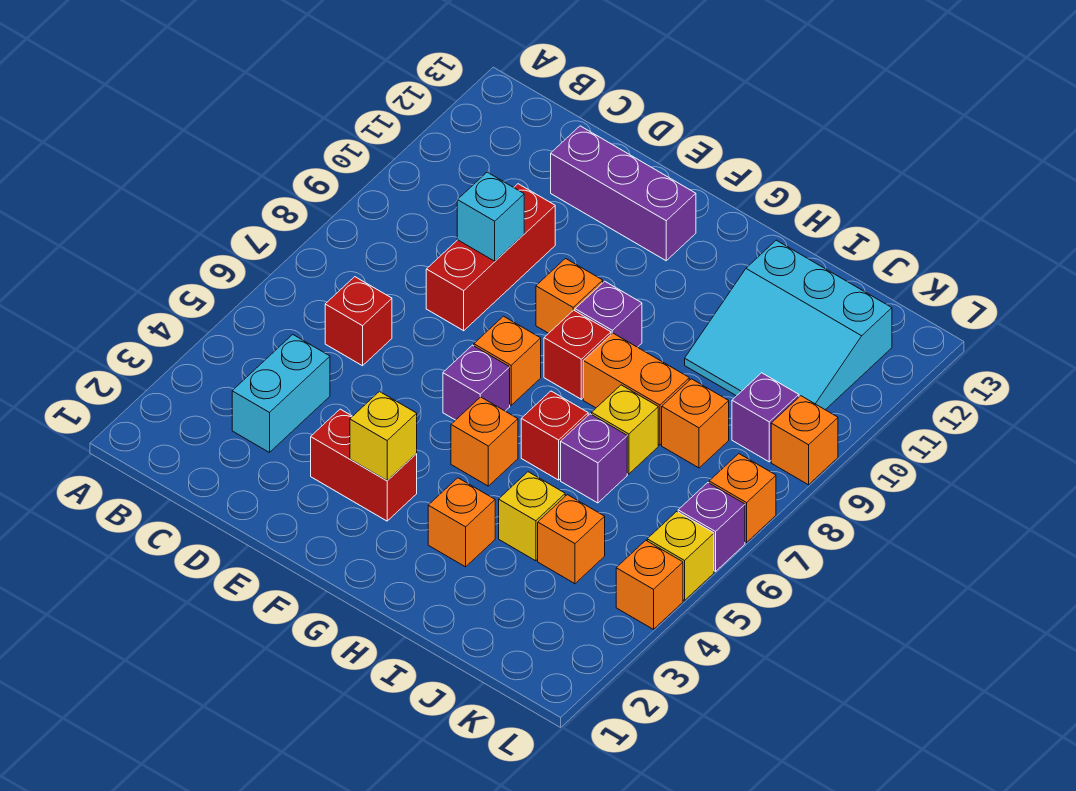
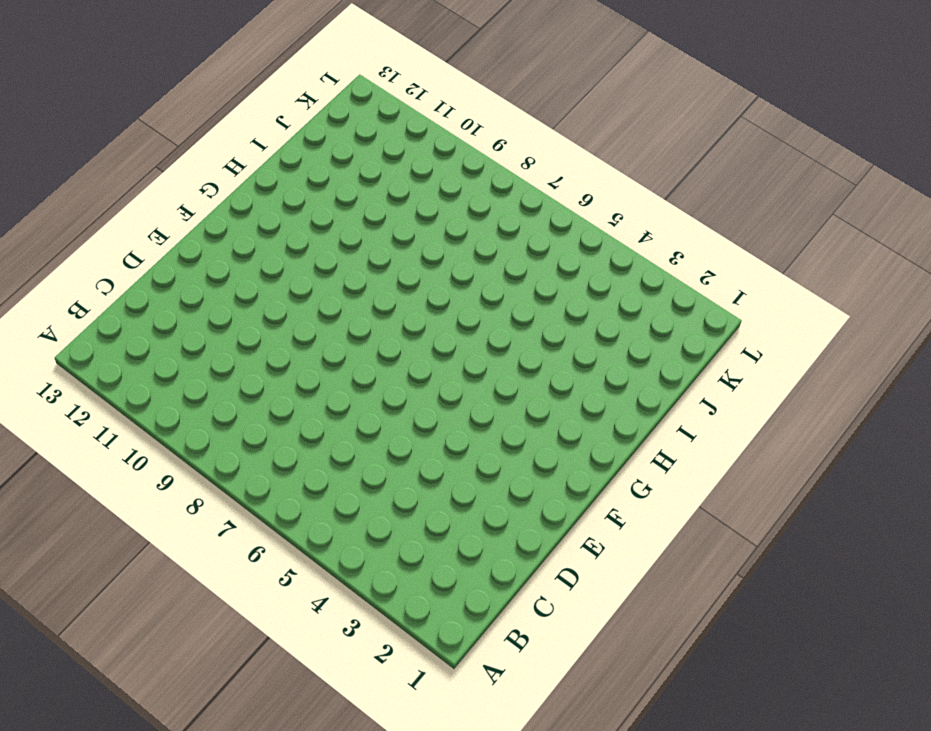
none -> cyan 1x2 brick [232,335,330,452]
none -> red 1x1 brick [325,277,392,366]
none -> red 1x3 brick [426,184,555,331]

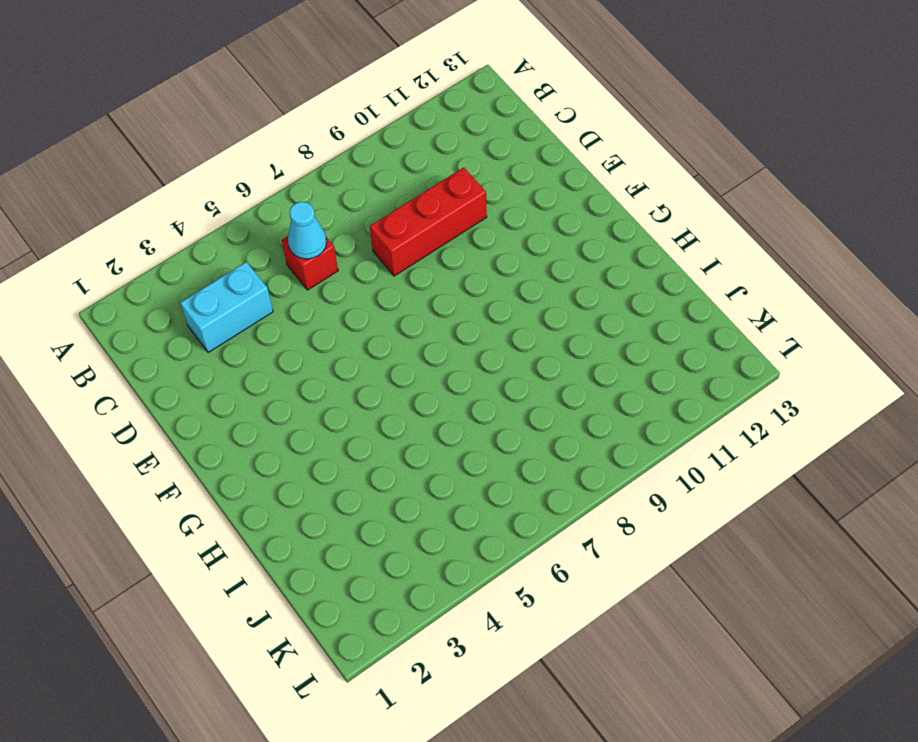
cyan 1x1 cone [288,202,327,259] -> none
none -> purple 1x3 brick [551,126,696,261]
none -> red 1x2 brick [311,409,417,521]
none -> purple 1x1 brick [443,345,510,420]

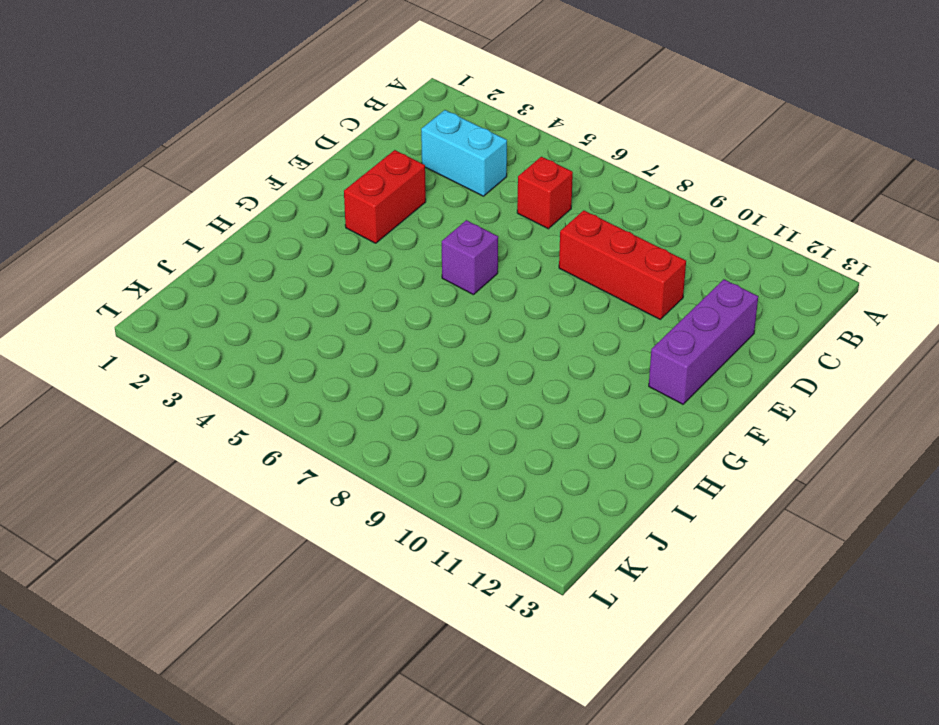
none -> orange 1x1 brick [474,316,541,405]
none -> orange 1x1 brick [536,259,603,333]
none -> orange 1x1 brick [451,397,518,486]

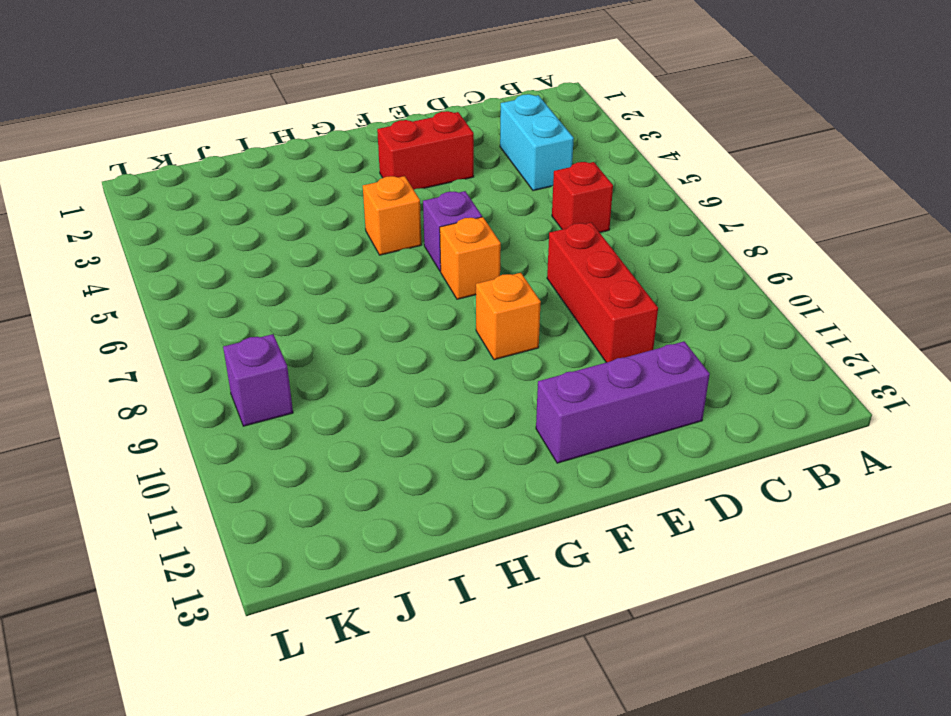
none -> red 1x1 brick [544,310,611,399]
none -> purple 1x1 brick [575,281,642,347]
none -> orange 1x1 brick [428,478,495,567]

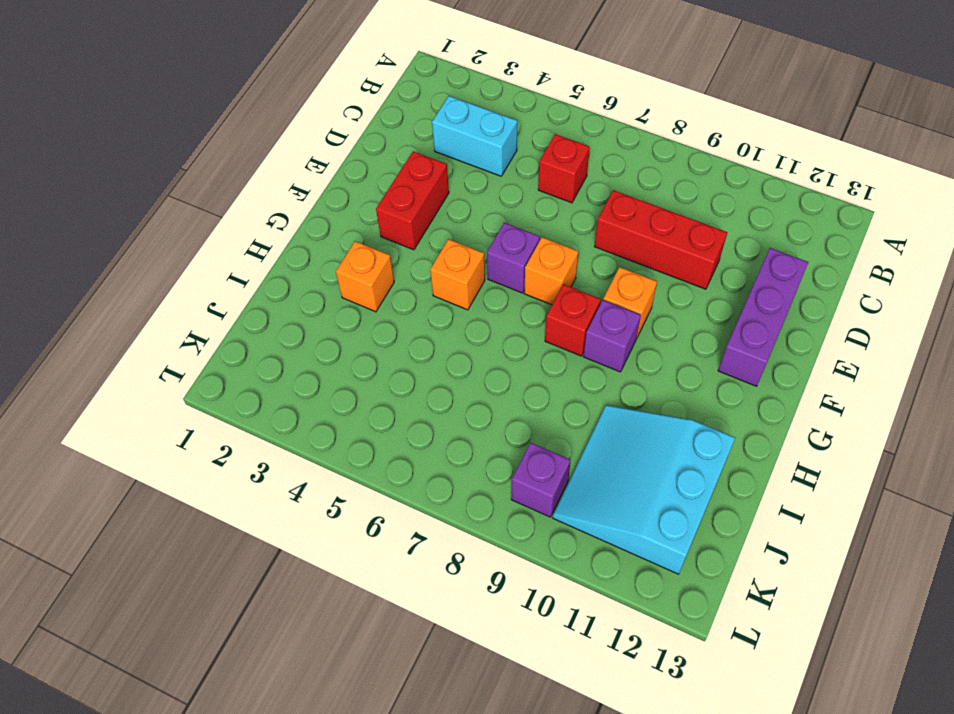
none -> red 1x1 brick [521,391,588,480]
none -> orange 1x2 brick [583,333,689,445]
none -> yellow 1x1 brick [499,472,565,561]

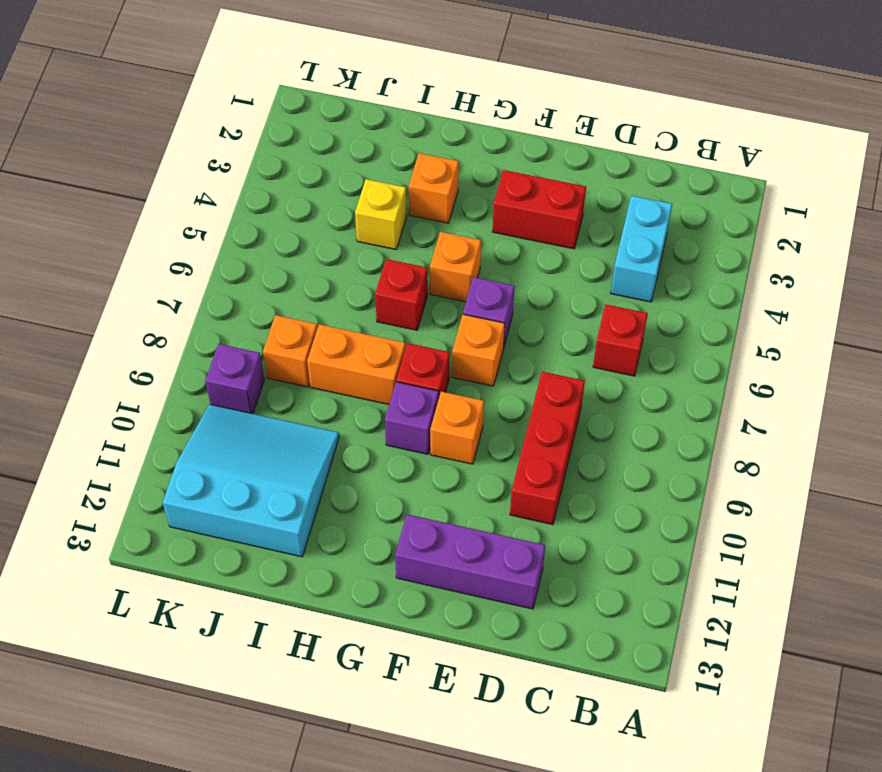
none -> purple 1x1 brick [561,414,627,503]
none -> yellow 1x1 brick [592,385,658,474]
none -> orange 1x1 brick [538,495,605,584]

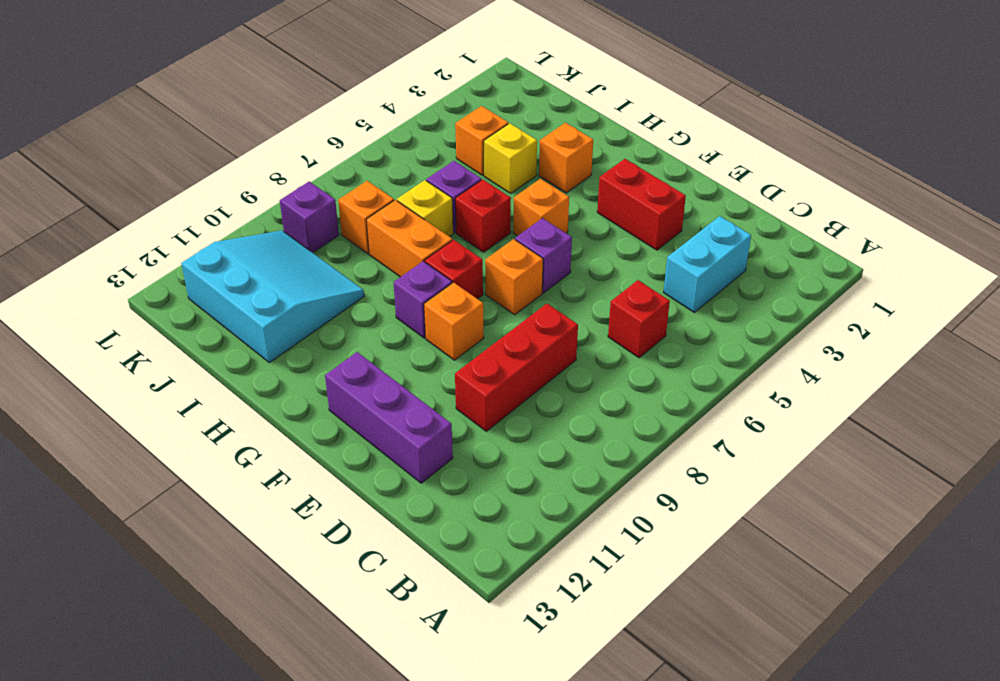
none -> orange 1x1 brick [616,540,683,629]
none -> yellow 1x1 brick [647,512,714,600]
none -> purple 1x1 brick [678,483,745,572]

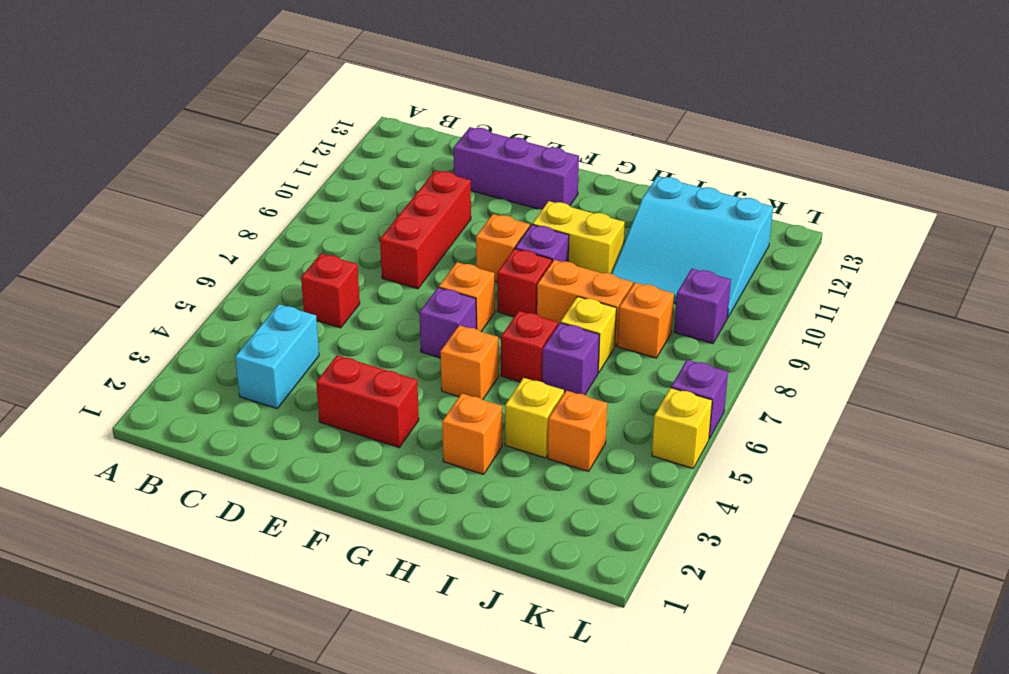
yellow 1x2 brick [532,201,625,274] -> none
none -> orange 1x1 brick [616,540,683,629]
none -> orange 1x1 brick [709,454,776,543]
none -> orange 1x1 brick [771,396,838,485]

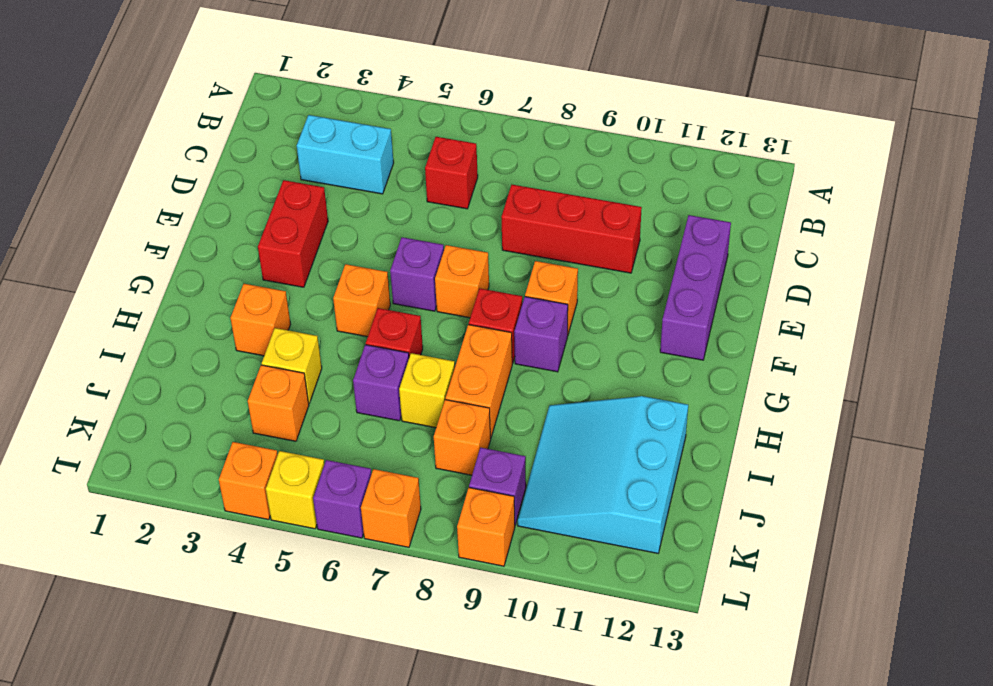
none -> cyan 1x1 brick [457,172,524,261]
none -> yellow 1x1 brick [350,392,417,481]

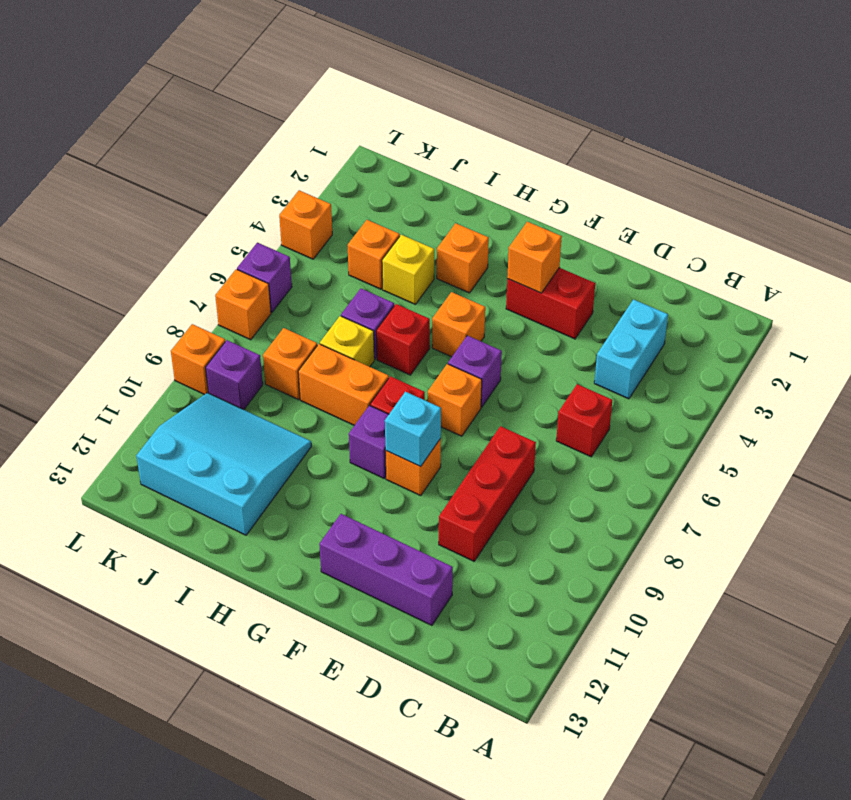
orange 1x1 brick [507,222,562,293] -> yellow 1x1 brick [350,392,417,481]
cyan 1x1 brick [385,392,441,466] -> cyan 1x1 brick moved to [457,172,524,261]
none -> yellow 1x1 brick [647,512,714,600]

